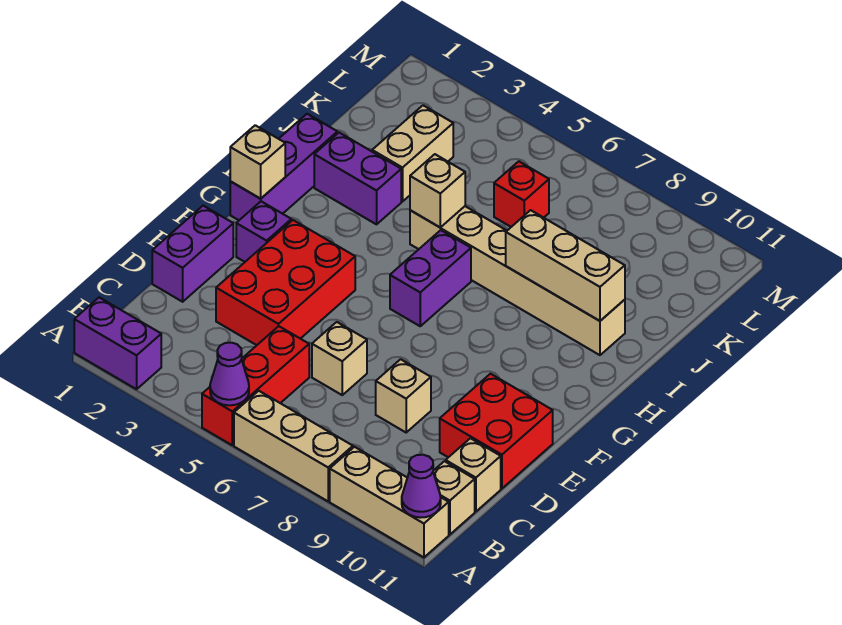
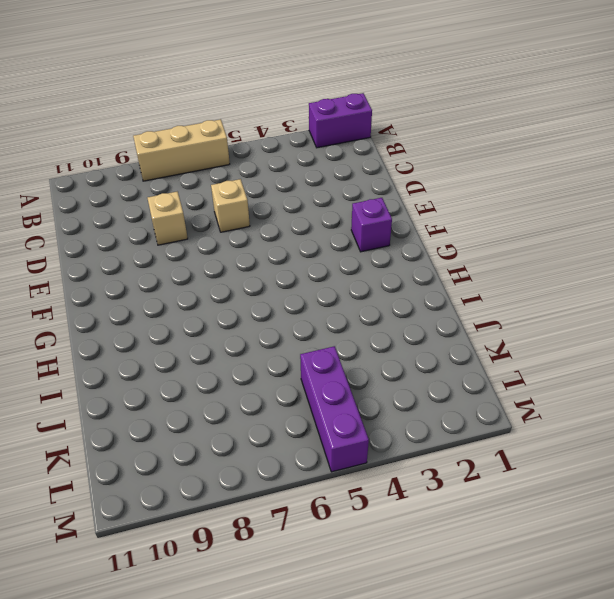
purple 1x3 brick [300,346,369,472] -> purple 1x3 brick moved to [230,114,337,220]
none -> red 1x3 brick [202,326,309,445]
none -> tan 1x3 brick [330,447,449,557]
none -> tan 1x1 brick [433,461,475,534]

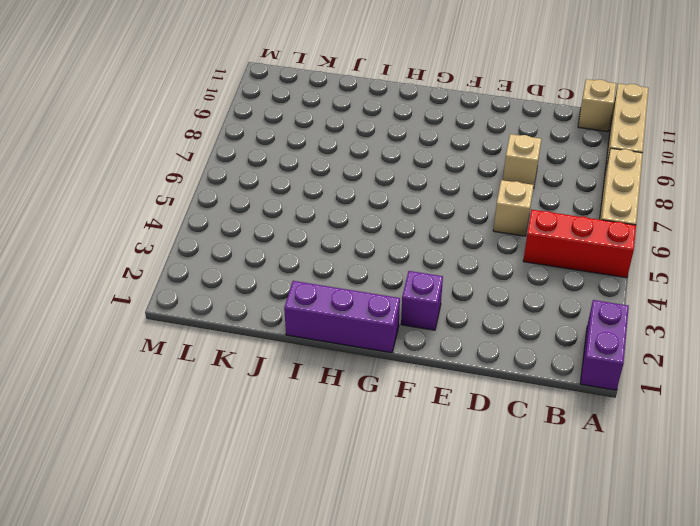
none -> tan 1x1 brick [446,438,501,512]
none -> purple 1x2 brick [152,206,233,302]
none -> red 2x3 brick [216,220,355,345]

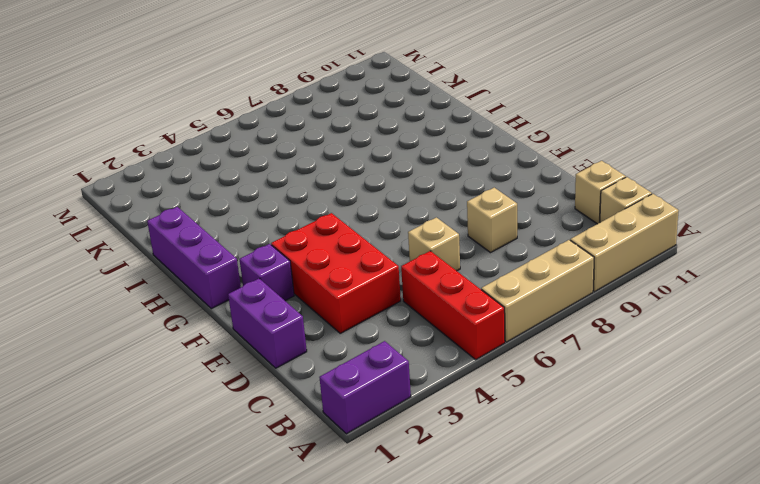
none -> red 2x2 brick [440,374,553,489]
none -> purple 1x2 brick [390,230,471,326]
none -> purple 1x2 brick [314,133,401,224]

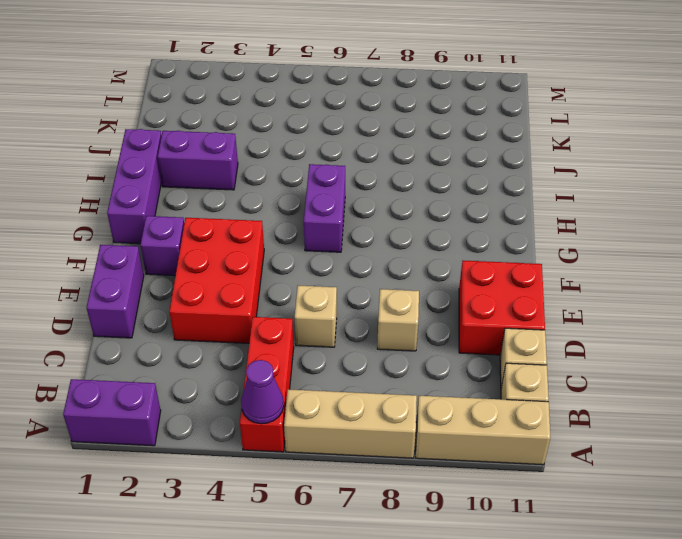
none -> tan 1x6 brick [410,206,625,355]
none -> tan 1x2 brick [372,105,453,201]
none -> red 1x1 brick [494,161,549,227]

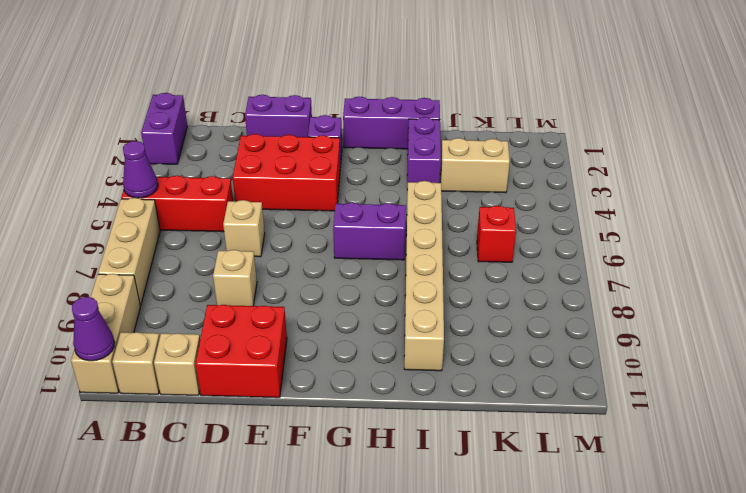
none -> tan 1x1 brick [230,125,285,198]
none -> tan 1x1 brick [410,154,465,227]
none -> tan 1x3 brick [506,210,625,321]

